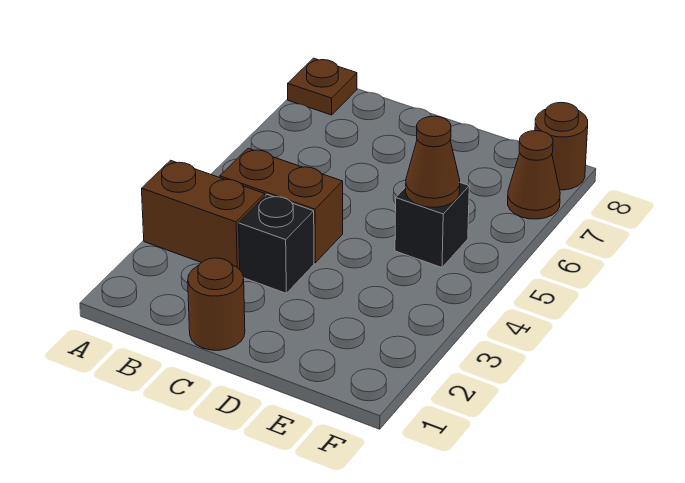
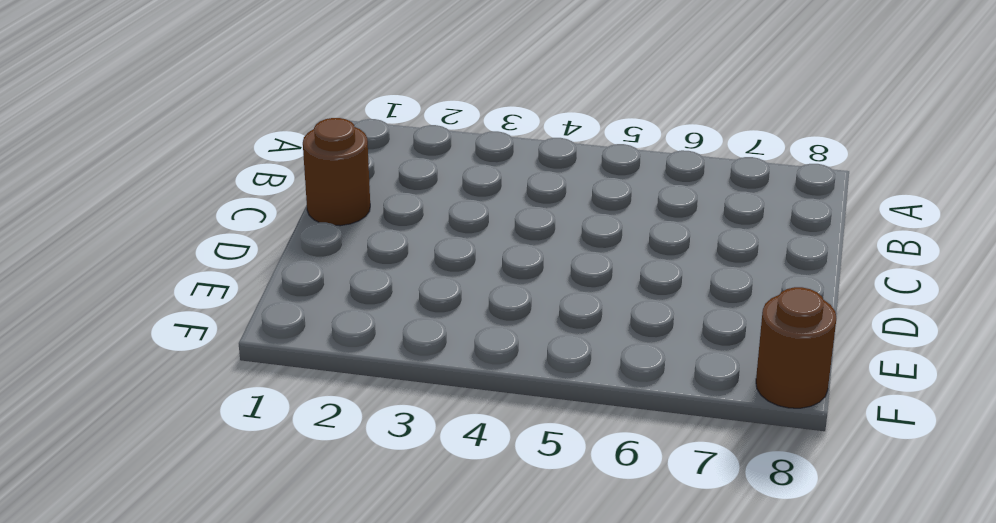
none -> brown 1x2 brick [142,160,265,270]
none -> brown 1x1 plate [288,58,357,115]

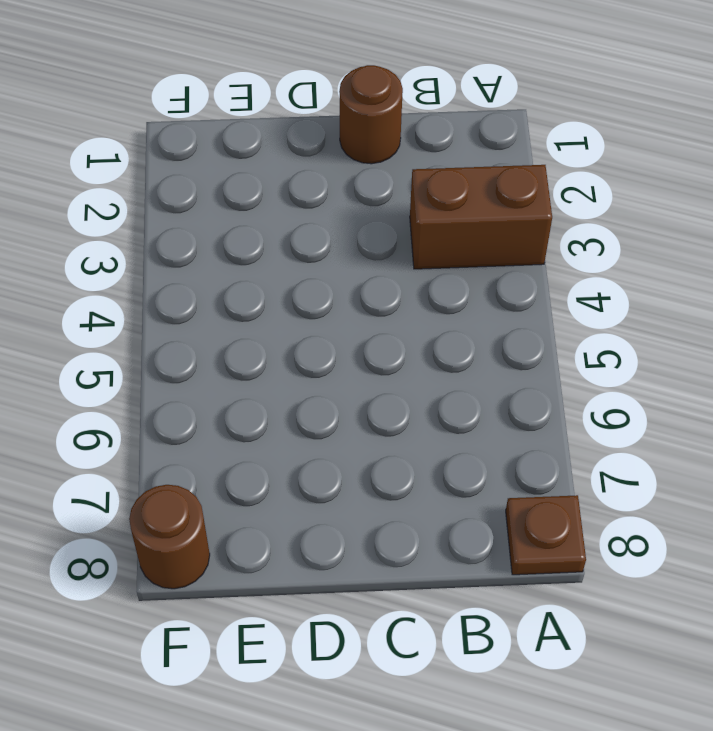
none -> brown 1x2 brick [220,148,343,263]
none -> black 1x1 brick [239,195,314,293]

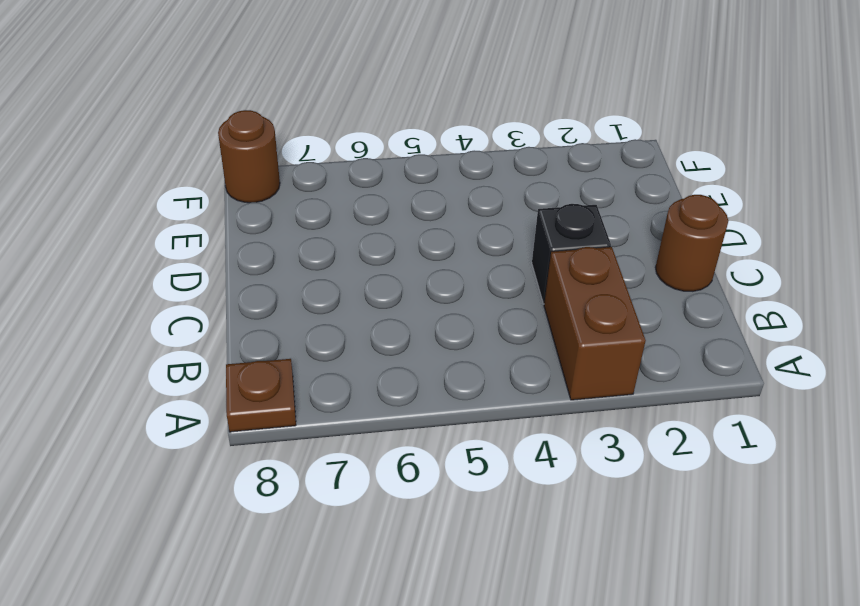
none -> brown 1x2 brick [220,148,343,263]
none -> black 1x1 brick [395,183,469,268]

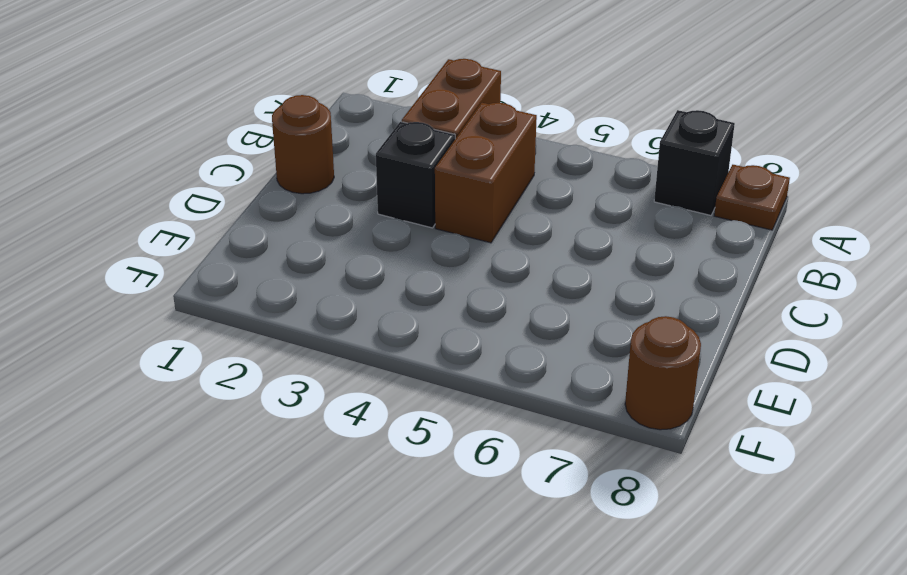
black 1x1 brick [654,110,735,215] -> black 1x1 brick moved to [395,183,469,268]
none -> brown 1x1 cone [508,131,560,219]
none -> brown 1x1 cone [406,116,460,207]

